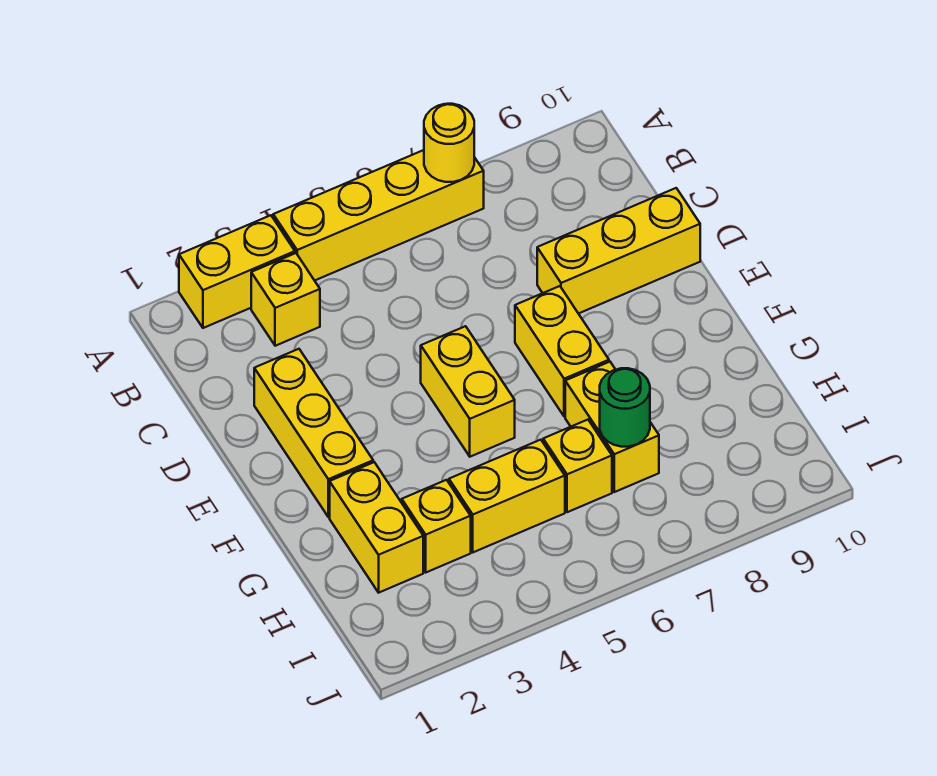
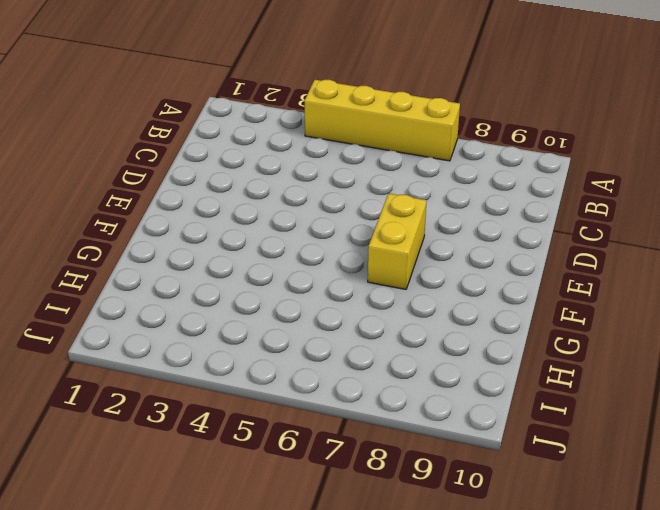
none -> yellow 1x2 brick [179,215,295,328]
none -> yellow 1x1 brick [251,253,320,346]
none -> yellow 1x3 brick [254,349,373,517]

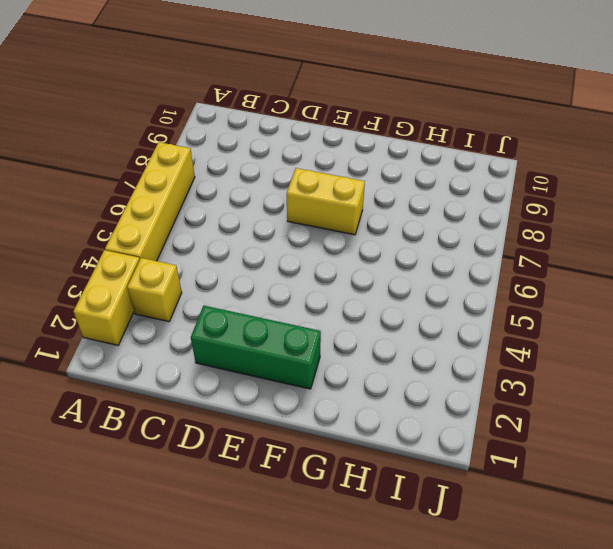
green 1x3 brick [191,306,321,389] -> yellow 1x3 brick [254,349,373,517]
none -> yellow 1x3 brick [537,188,700,314]
none -> yellow 1x2 brick [421,326,515,457]
none -> yellow 1x2 brick [330,462,423,593]

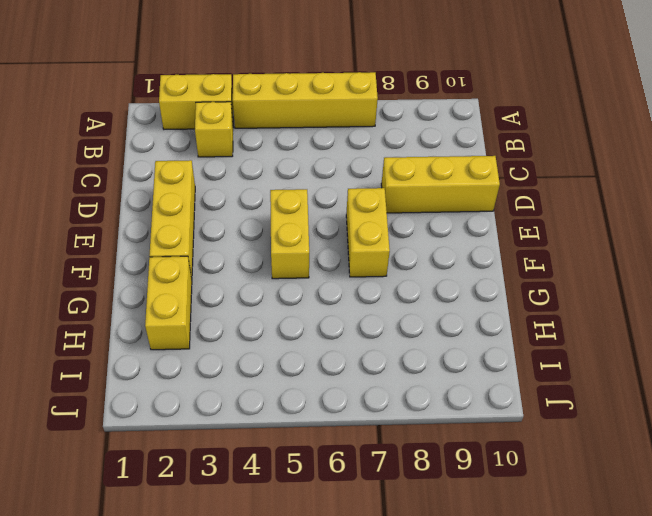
none -> yellow 1x2 brick [565,362,659,492]
none -> yellow 1x1 brick [402,480,471,572]
none -> yellow 1x2 brick [449,440,565,552]

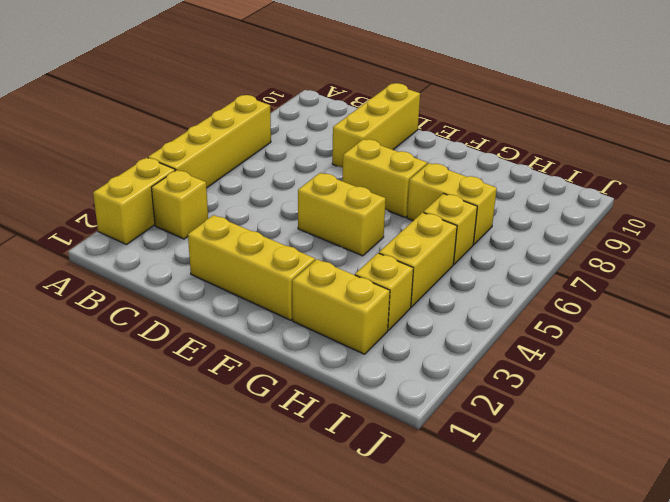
none -> yellow 1x1 round brick [424,104,474,182]
none -> green 1x1 round brick [600,368,650,447]

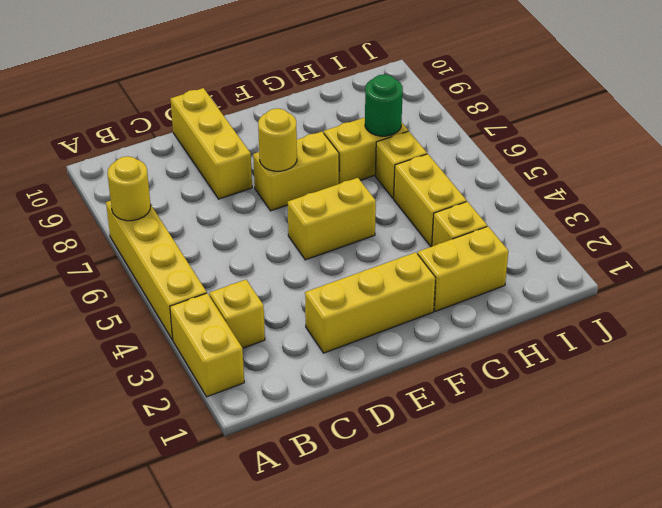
yellow 1x1 round brick [258,109,297,171] -> none

